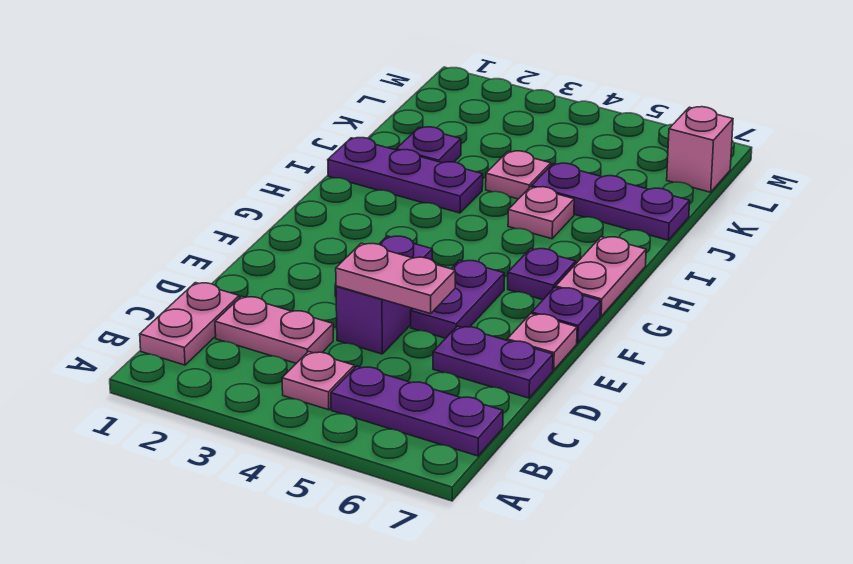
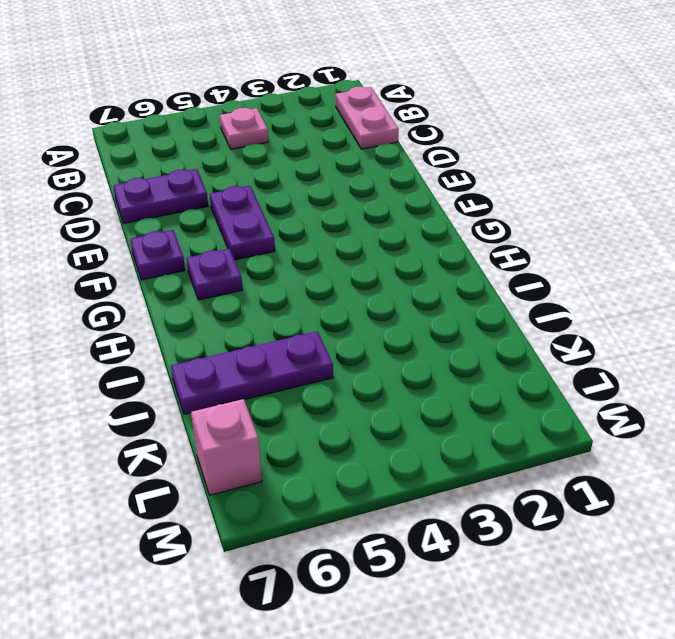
none -> purple 1x3 plate [331,366,503,456]
none -> pink 1x2 plate [215,296,333,363]
none -> purple 1x2 brick [336,236,432,354]

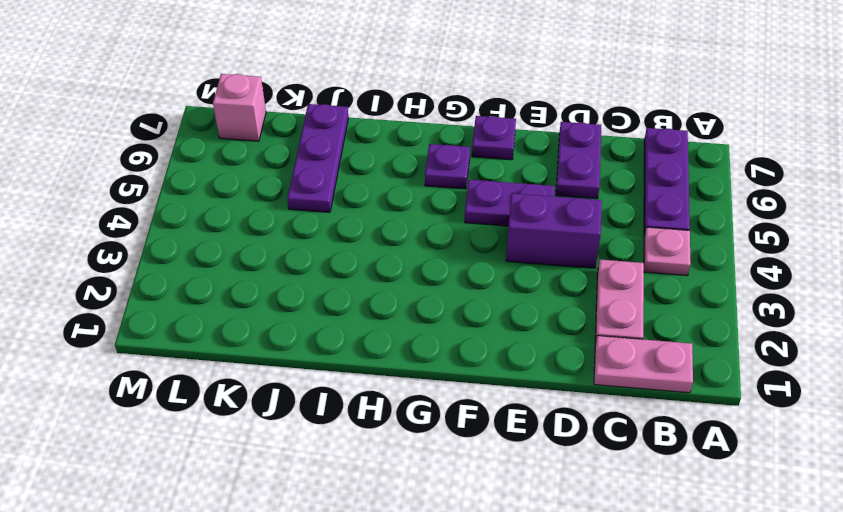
none -> pink 1x1 plate [507,314,577,370]
none -> pink 1x2 plate [556,237,646,316]
none -> purple 1x3 plate [328,138,483,213]

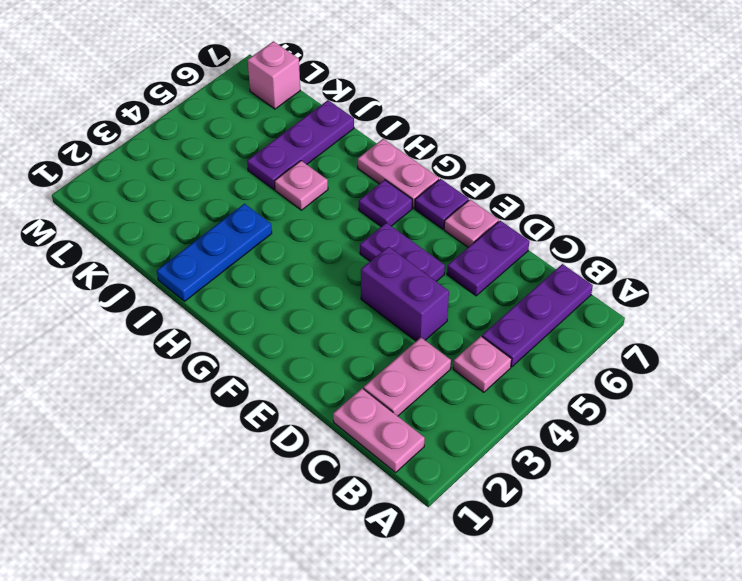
blue 1x3 plate [157,204,272,301] -> purple 1x3 plate [328,138,483,213]
none -> purple 1x1 plate [396,127,461,163]
none -> pink 1x1 plate [486,151,551,199]
none -> pink 1x2 plate [336,243,455,314]

